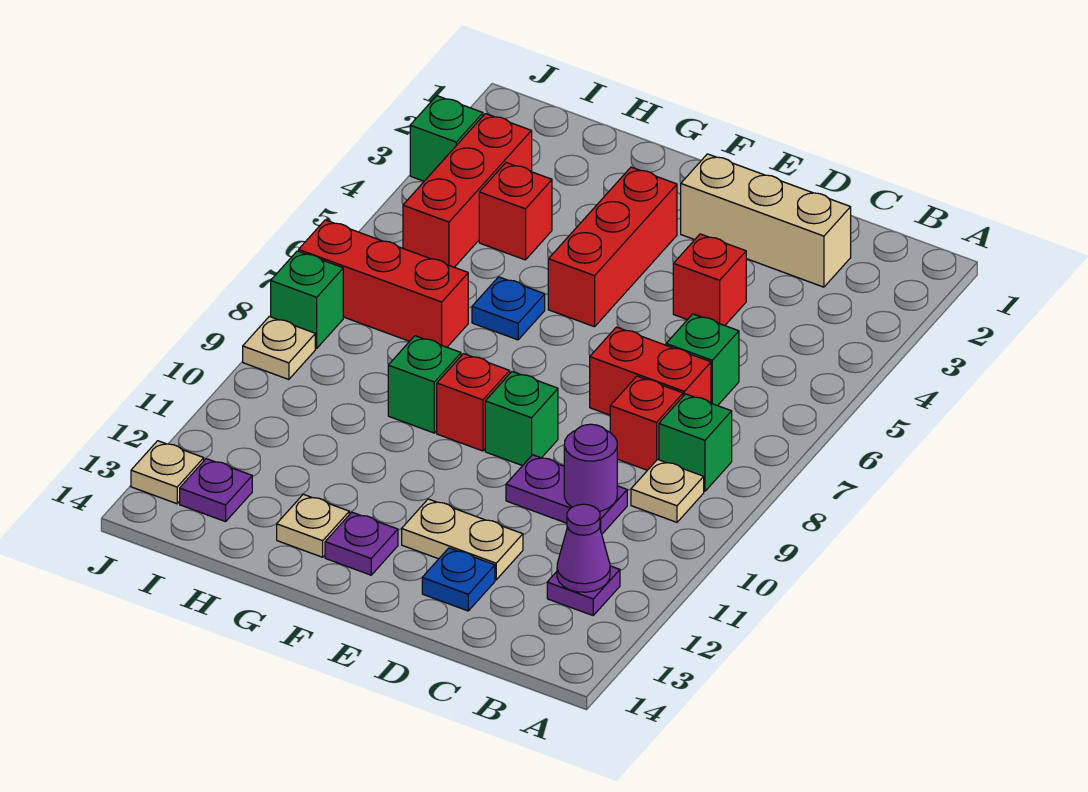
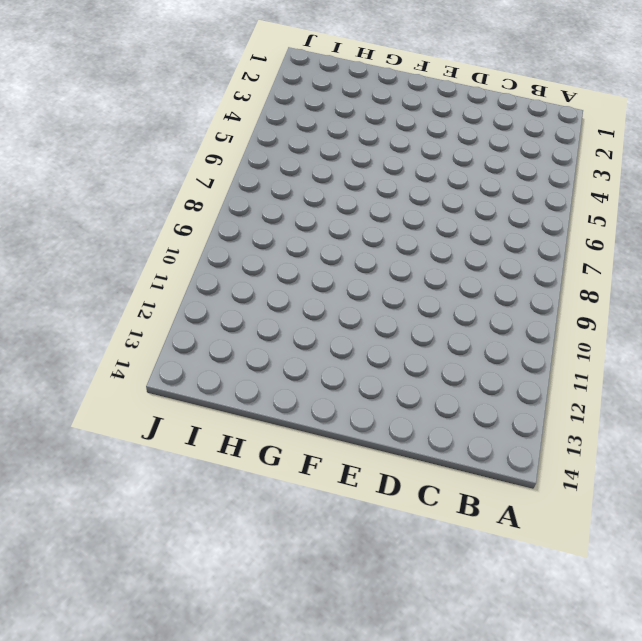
none -> green 1x1 brick [659,394,732,491]
none -> tan 1x1 plate [631,459,704,522]
none -> purple 1x1 plate [547,566,620,615]

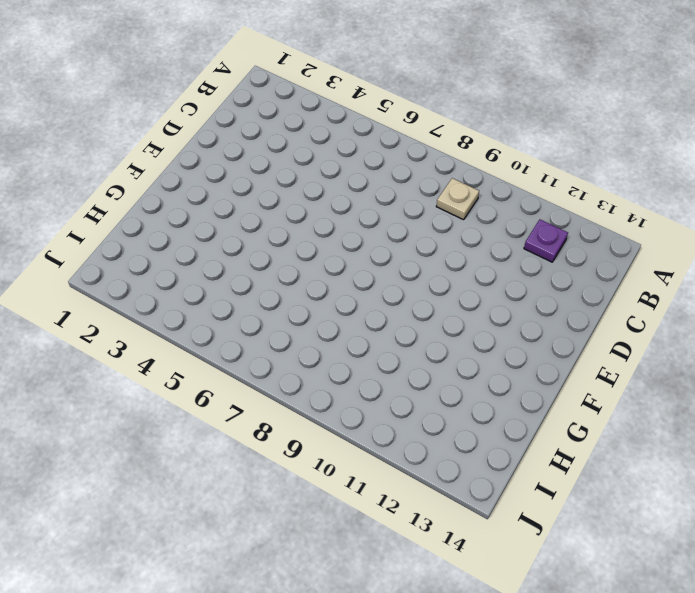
none -> green 1x1 brick [659,394,732,491]
none -> tan 1x3 brick [681,154,851,287]
none -> green 1x1 brick [666,314,739,406]

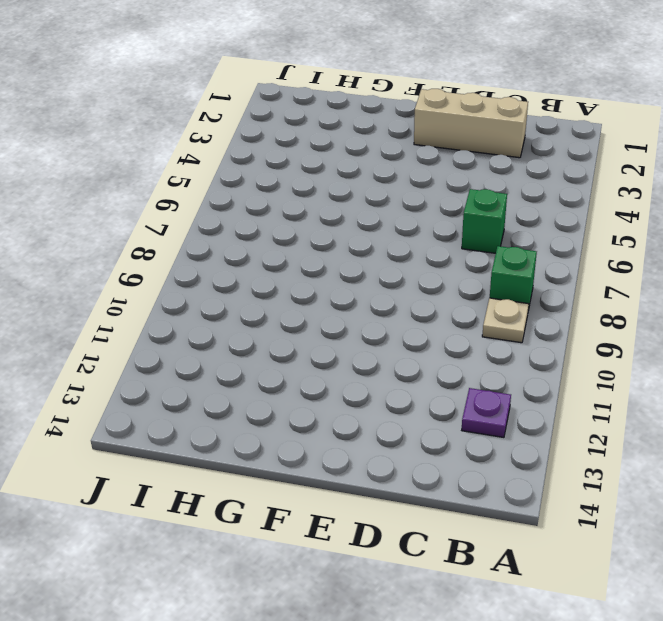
none -> red 1x2 brick [590,327,711,415]
none -> red 1x1 brick [610,376,683,470]
none -> purple 1x2 plate [506,455,627,534]

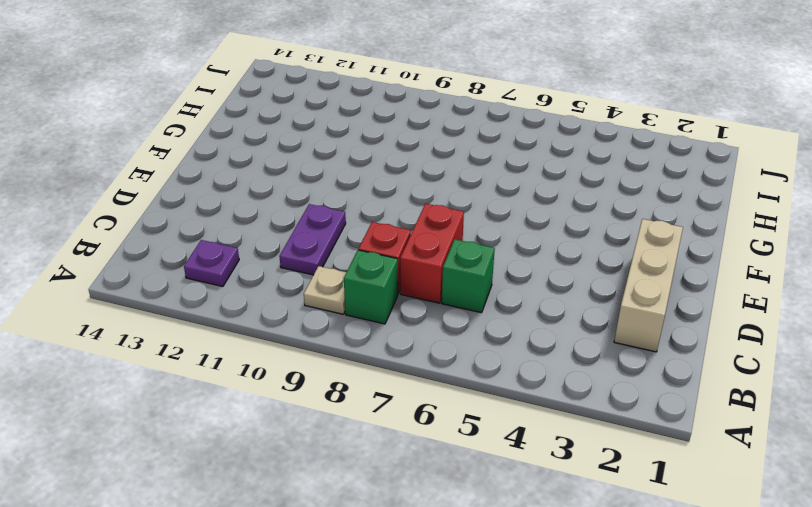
none -> red 1x1 brick [673,234,746,326]
none -> tan 1x2 plate [402,499,523,580]
none -> blue 1x1 plate [422,548,495,611]

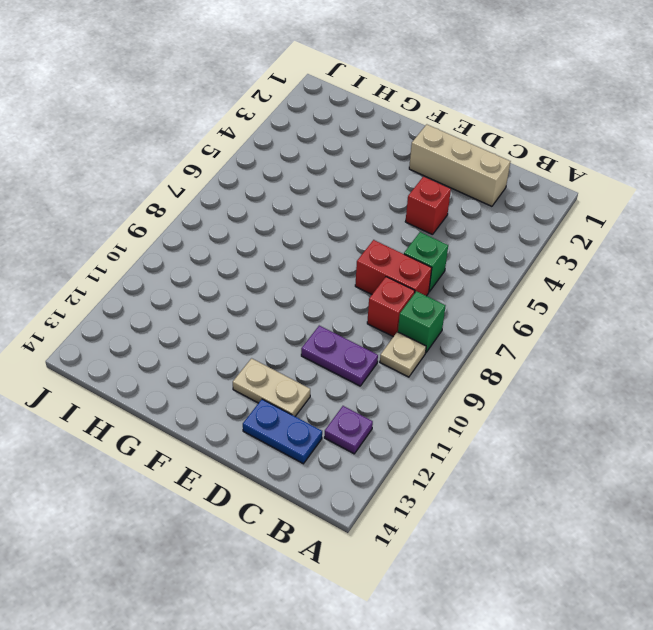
blue 1x2 plate [243,399,322,464] -> blue 1x1 plate [422,548,495,611]
none -> green 1x1 brick [485,372,558,466]
none -> red 1x3 brick [548,167,677,327]
none -> red 1x1 brick [437,354,510,451]

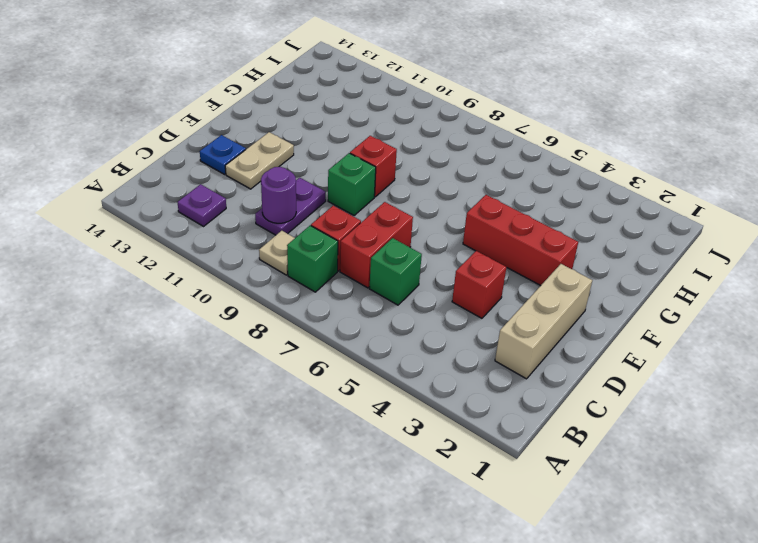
none -> purple 1x1 plate [325,512,398,575]
none -> blue 1x1 plate [472,277,545,340]
none -> green 1x1 brick [388,336,461,433]

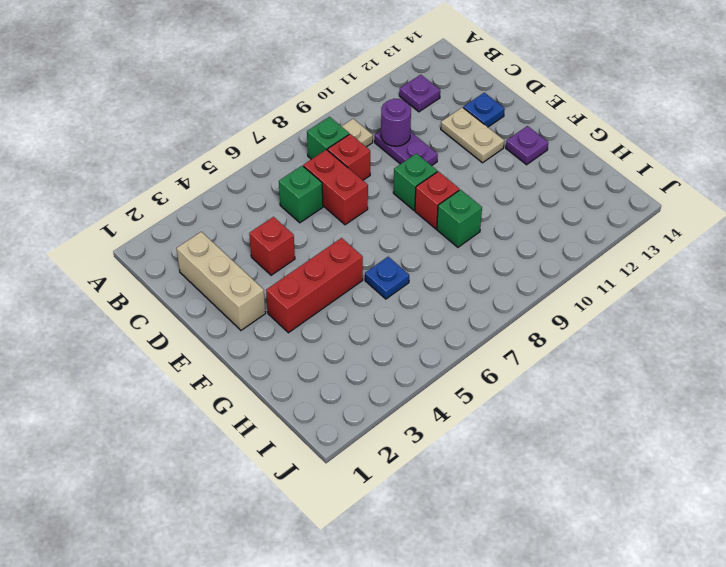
none -> tan 1x1 plate [277,494,349,557]
none -> red 1x1 brick [479,163,552,260]
none -> red 1x3 brick [299,220,468,347]

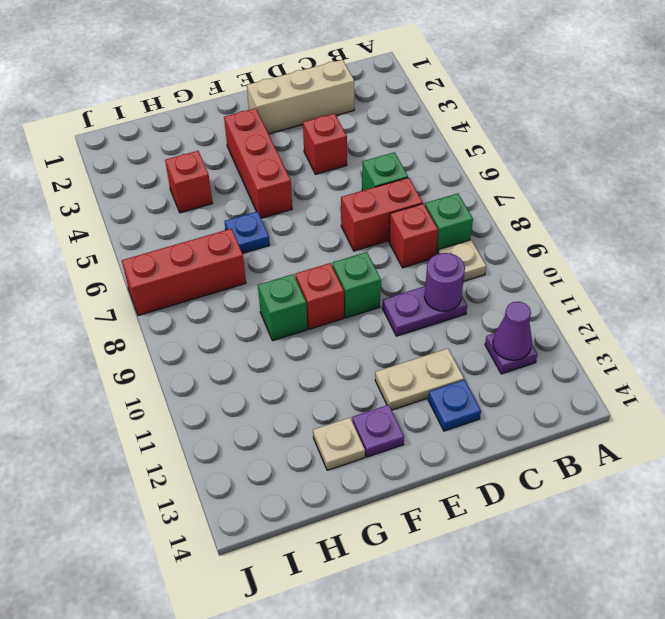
none -> red 1x3 brick [403,114,532,267]
none -> purple 1x1 plate [180,459,252,522]
none -> green 1x1 brick [410,96,483,181]

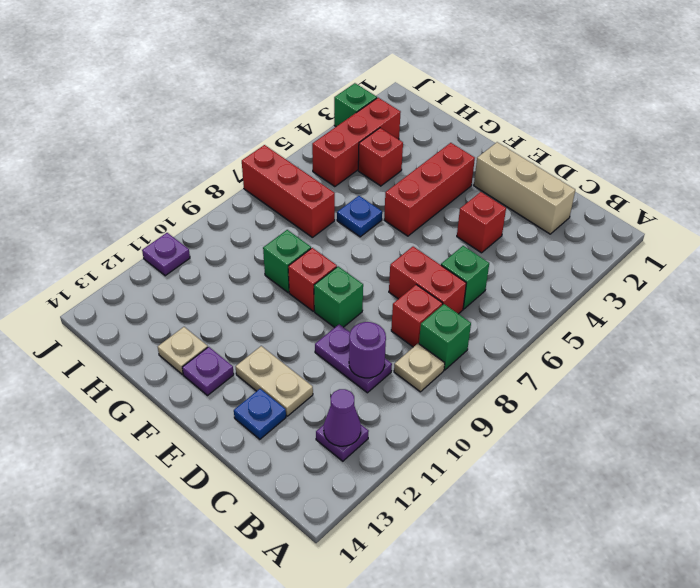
purple 1x1 plate [142,233,190,276] -> purple 1x1 plate moved to [180,459,252,522]
none -> green 1x1 brick [271,251,343,348]
none -> tan 1x1 plate [243,316,315,380]
none -> tan 1x1 plate [131,441,204,504]

